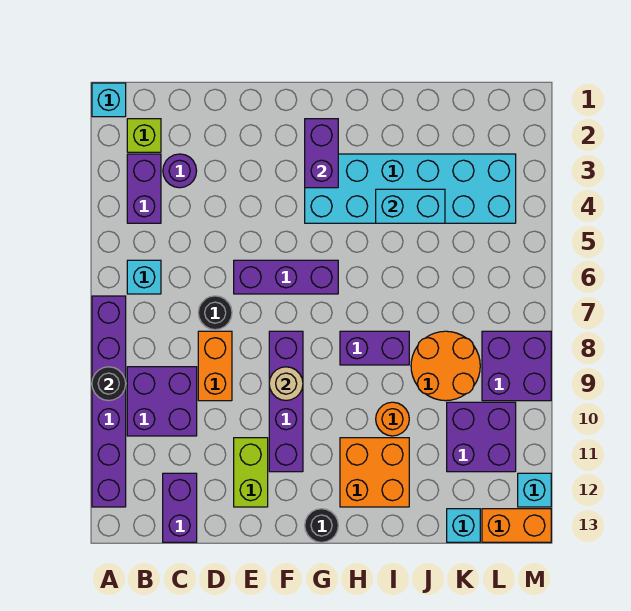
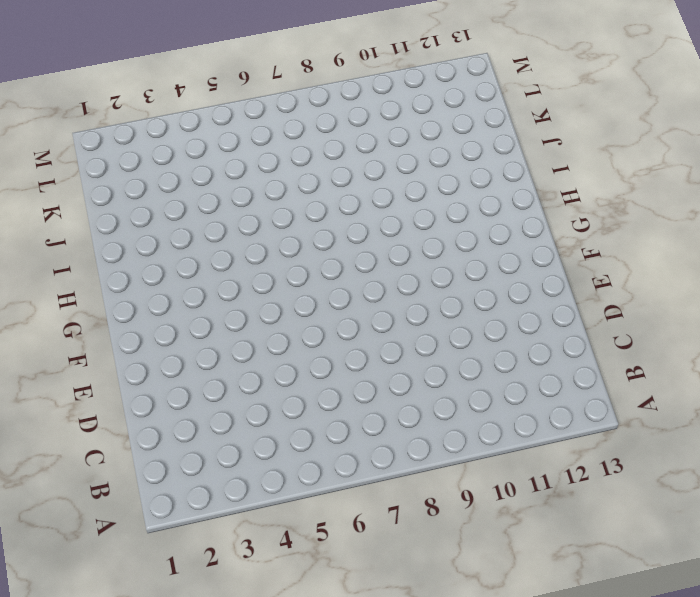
none -> cyan 1x1 brick [92,83,126,117]
none -> purple 1x6 brick [92,296,126,507]
none -> lime 1x1 brick [127,119,161,152]

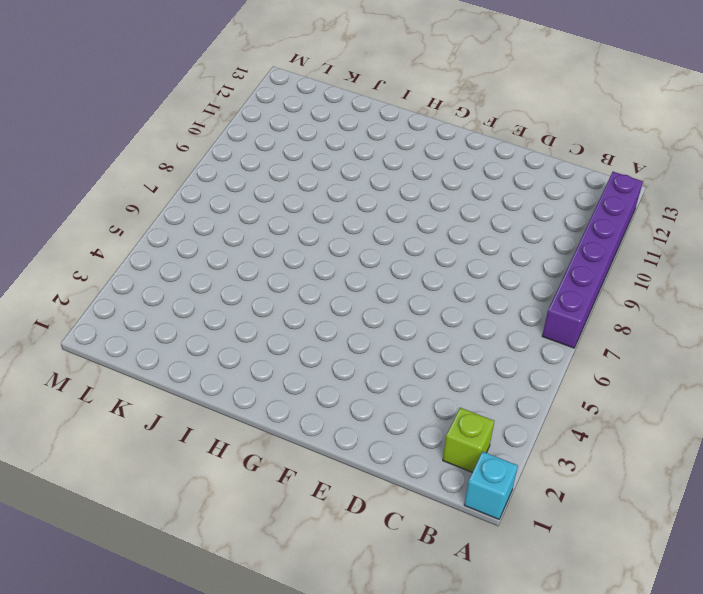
none -> purple 1x2 brick [127,154,161,223]
none -> cyan 1x1 brick [127,260,161,294]
none -> purple 2x2 brick [127,367,197,436]

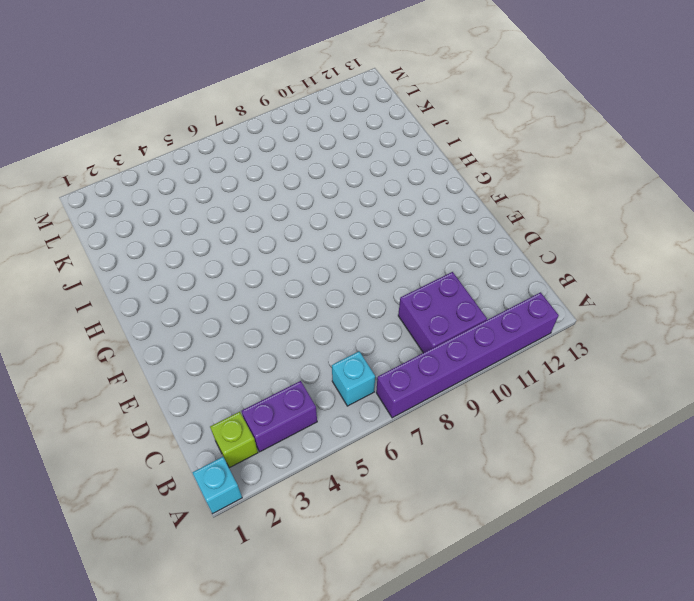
none -> purple 1x1 round brick [163,154,197,188]
none -> purple 1x2 brick [163,473,197,542]
none -> black 1x1 round brick [198,296,232,330]

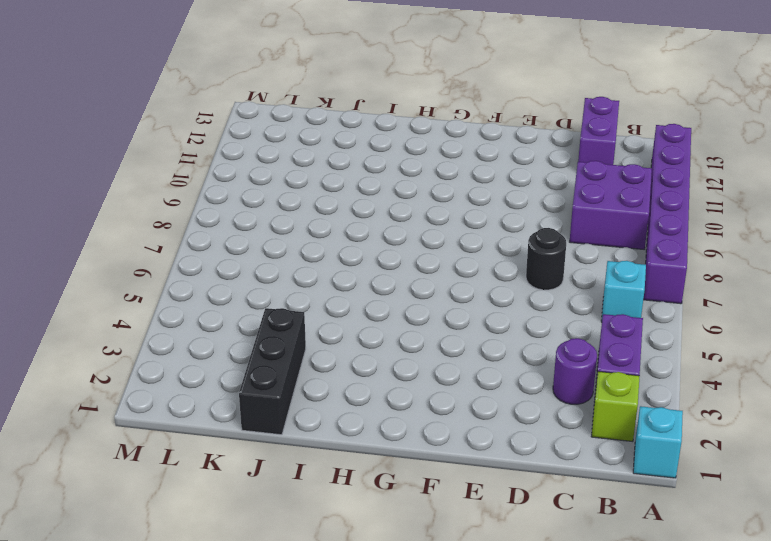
black 1x3 brick [239,308,306,435] -> cyan 2x6 brick [305,154,516,223]
none -> orange 1x2 brick [198,331,232,401]
none -> purple 1x3 brick [234,260,338,294]
none -> lime 1x2 brick [234,438,268,507]

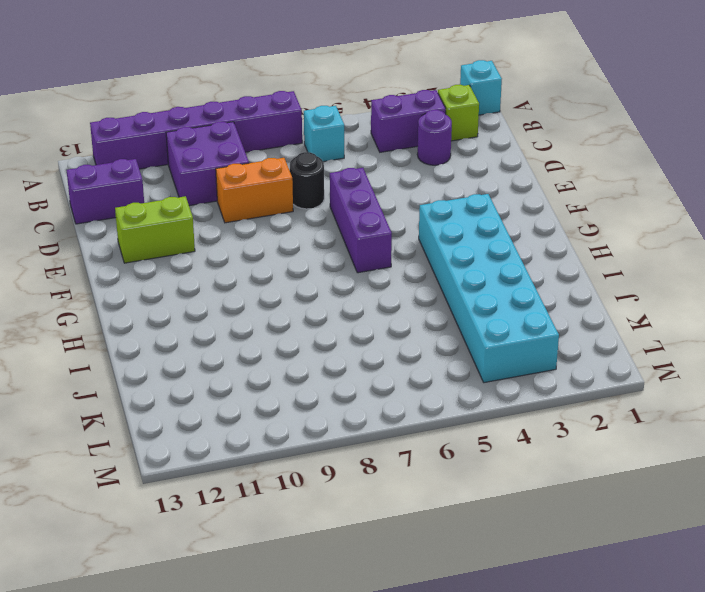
none -> purple 1x4 brick [269,331,303,472]
none -> black 1x1 round brick [305,509,338,542]
none -> purple 1x2 brick [340,331,409,365]

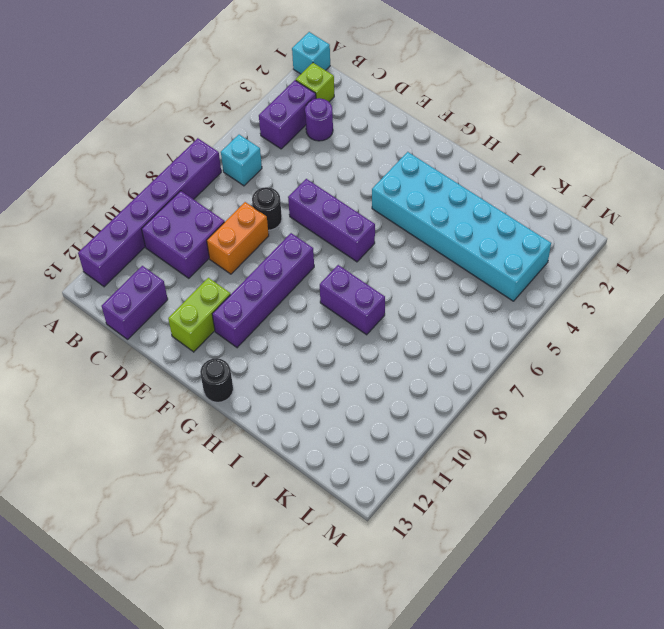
none -> orange 2x2 brick [340,438,409,507]
none -> orange 1x1 round brick [376,402,409,436]
none -> orange 2x2 round brick [411,331,480,401]

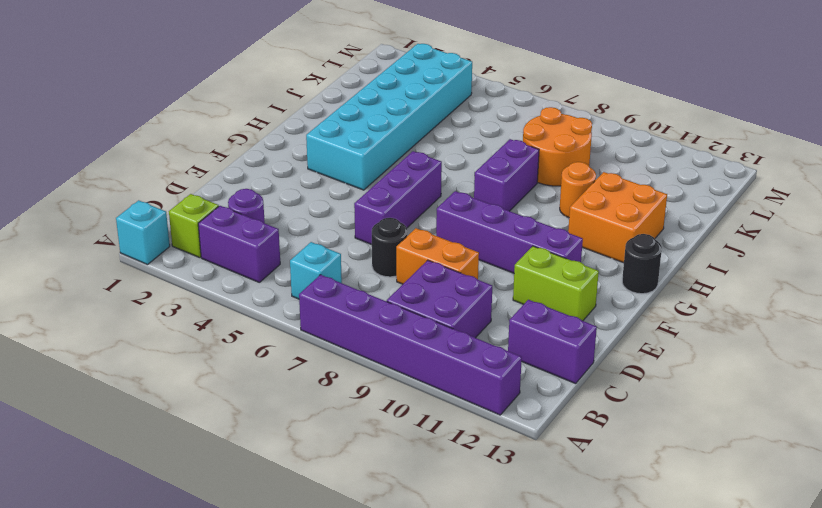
none -> purple 2x2 brick [447,402,516,472]
none -> cyan 1x1 brick [447,509,480,542]
none -> purple 2x2 brick [482,331,551,401]

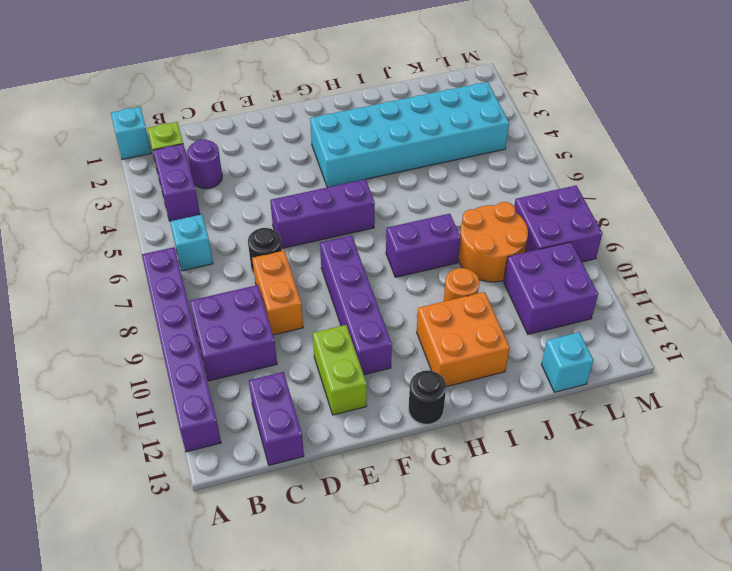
none -> orange 1x2 brick [482,509,551,542]
none -> cyan 1x1 brick [518,473,551,507]
none -> black 1x1 round brick [92,367,126,401]

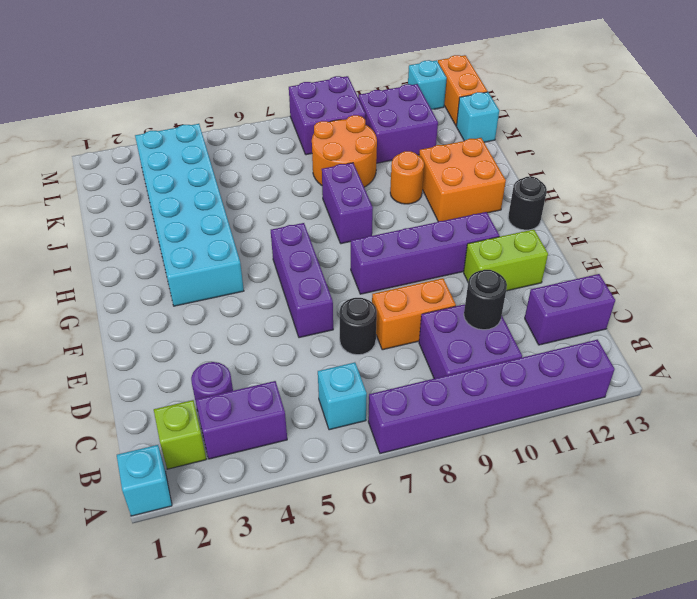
black 1x1 round brick [464,270,507,330] -> black 1x1 round brick moved to [92,367,126,401]
none -> tan 1x1 round brick [269,367,303,401]
none -> purple 1x2 brick [305,119,338,188]
none -> cyan 1x2 brick [376,189,445,223]

